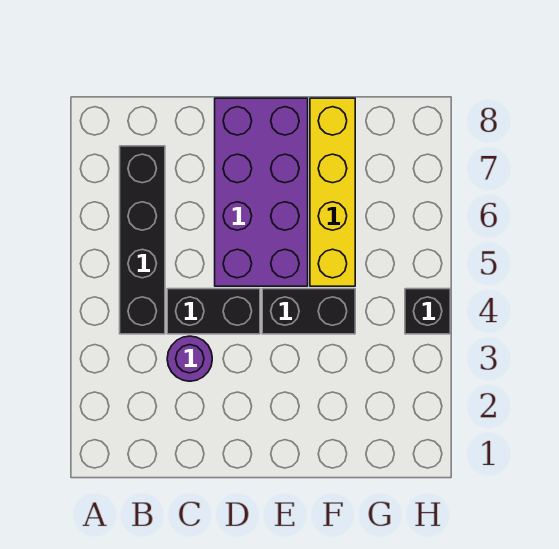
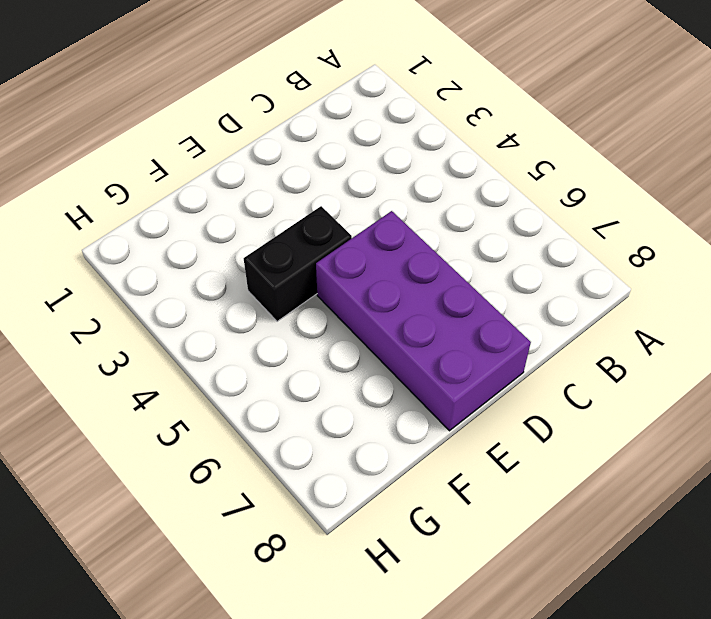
none -> black 1x4 brick [120,146,165,334]
none -> purple 1x1 round brick [167,336,212,381]

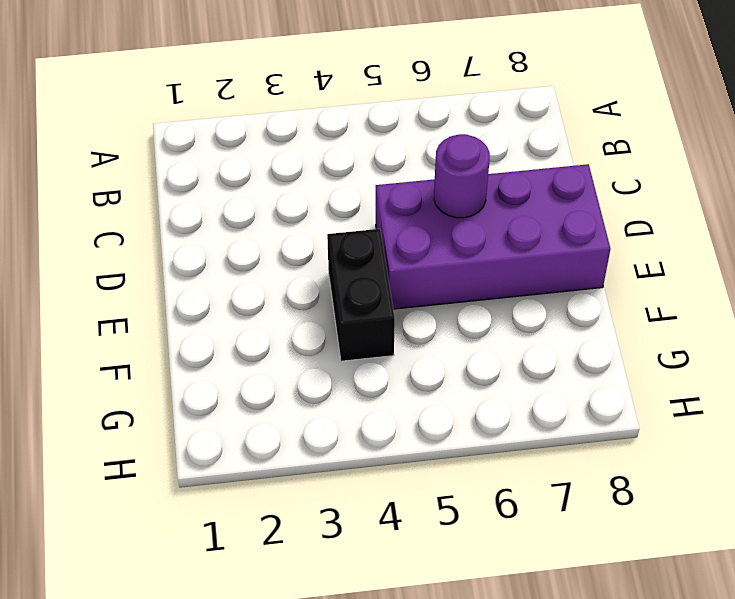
purple 1x1 round brick [434,134,490,218] -> purple 1x1 round brick moved to [167,336,212,381]
none -> black 1x4 brick [120,146,165,334]
none -> black 1x2 brick [167,289,260,334]

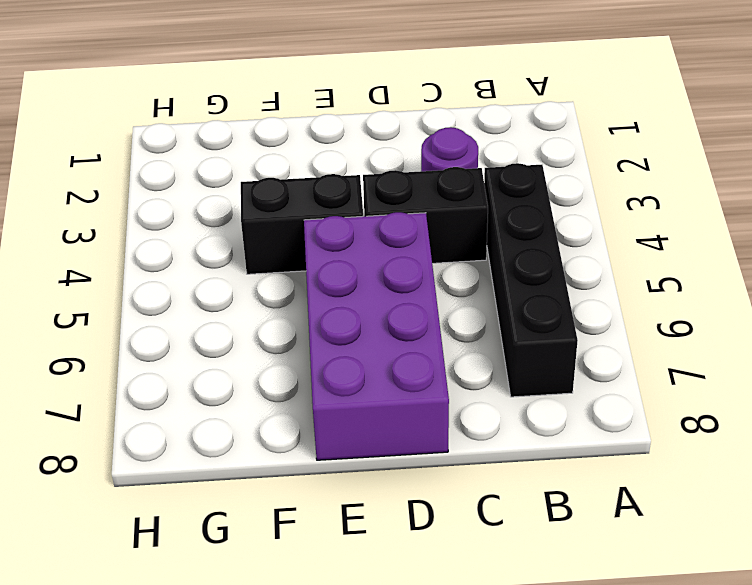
none -> yellow 1x4 brick [310,98,355,286]
none -> black 1x1 brick [405,289,450,334]

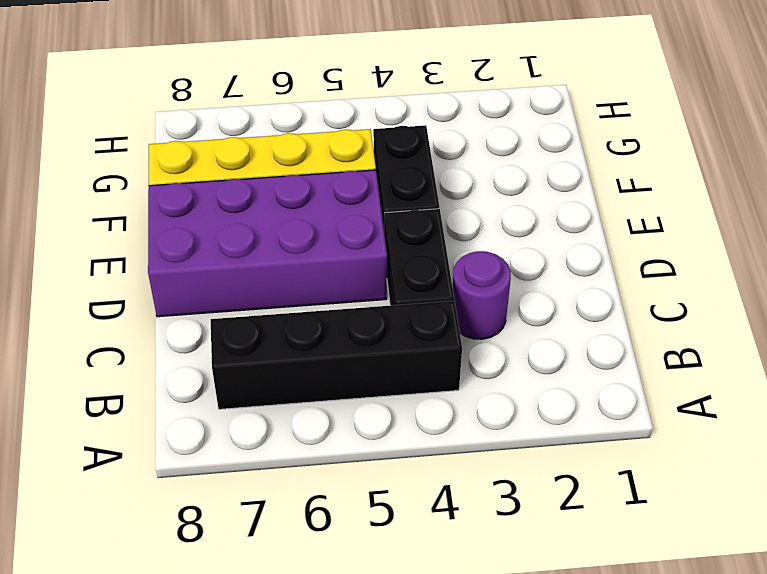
none -> black 1x1 brick [405,289,450,334]

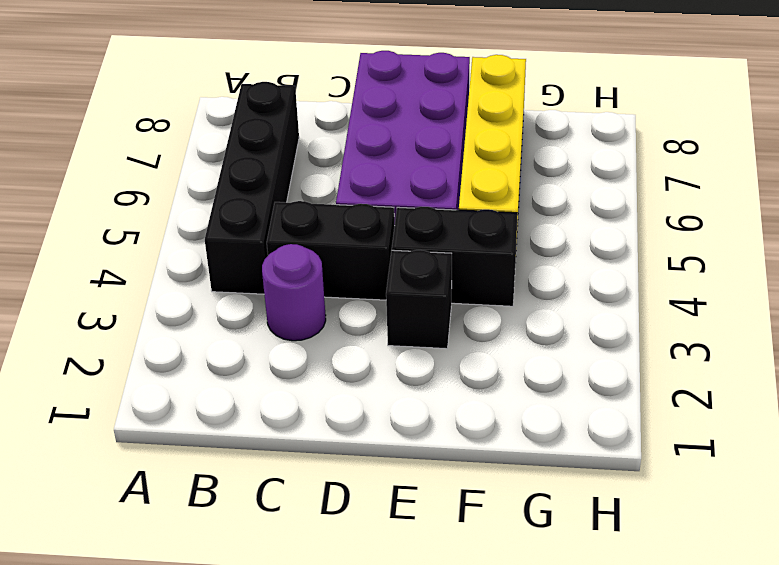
black 1x1 brick [386,250,452,349] -> black 1x1 brick moved to [405,289,450,334]

